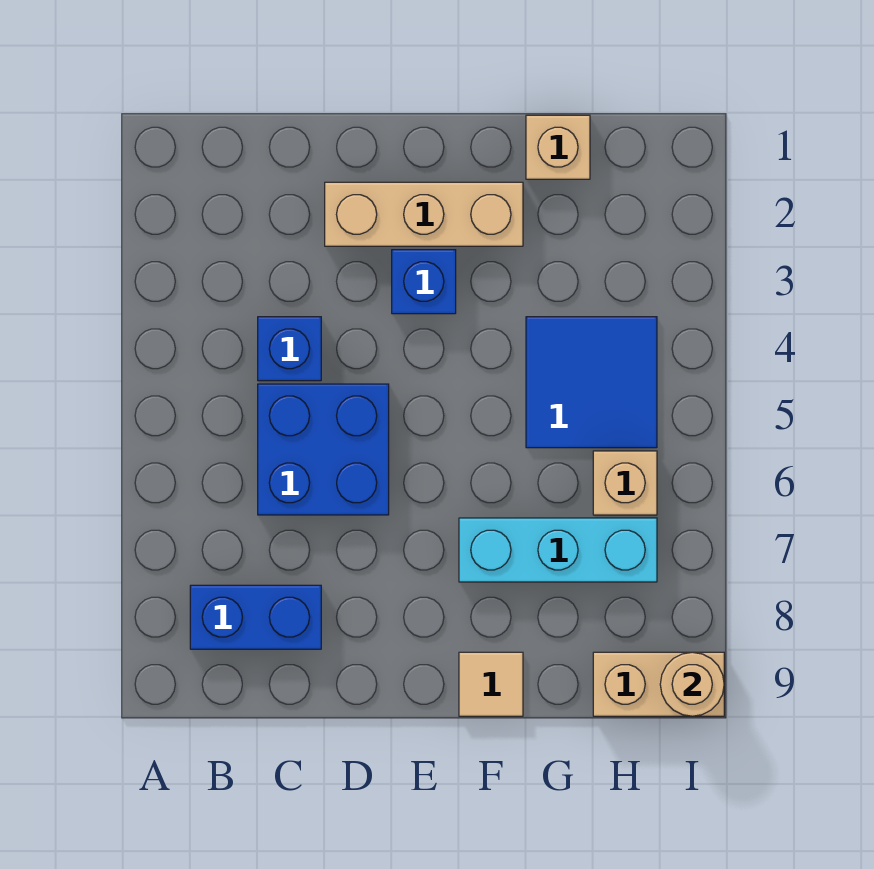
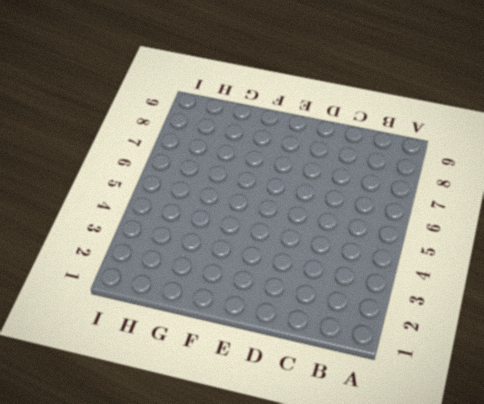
none -> blue 1x2 brick [190,585,321,649]
none -> blue 1x1 brick [258,317,321,381]
none -> blue 2x2 brick [258,384,389,515]

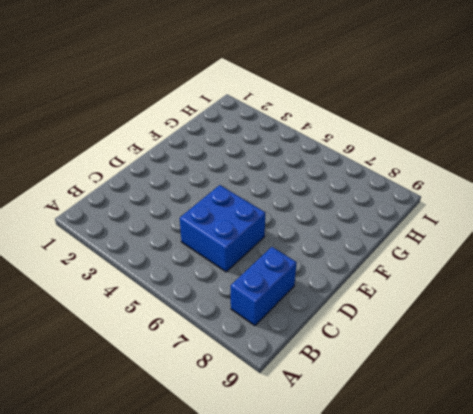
none -> blue 1x1 brick [258,317,321,381]
none -> tan 1x3 brick [325,182,523,246]
none -> blue 1x1 brick [392,250,456,314]

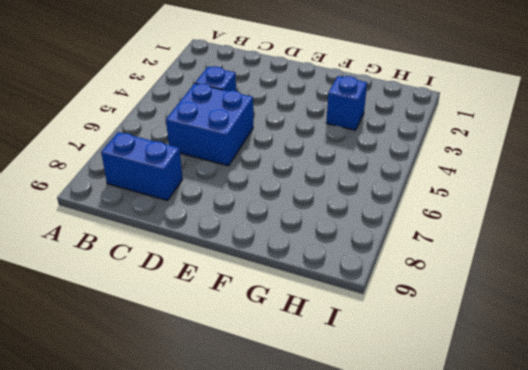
blue 1x1 brick [326,76,367,130] -> blue 1x1 brick moved to [392,250,456,314]
none -> tan 1x3 brick [325,182,523,246]
none -> cyan 1x3 brick [459,518,657,582]
none -> tan 1x1 tile [459,652,523,716]

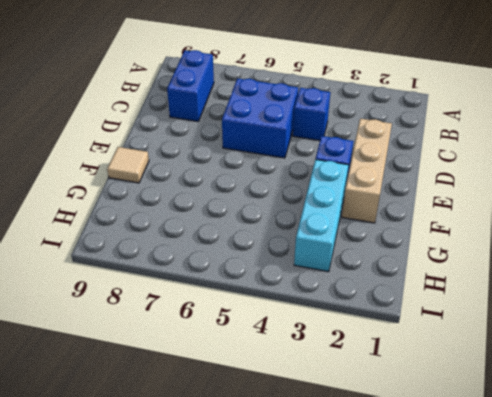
cyan 1x3 brick [294,159,349,272] -> cyan 1x3 brick moved to [459,518,657,582]
none -> tan 1x1 brick [526,115,590,179]
none -> blue 2x2 tile [526,317,657,448]
none -> tan 1x1 brick [593,451,657,515]

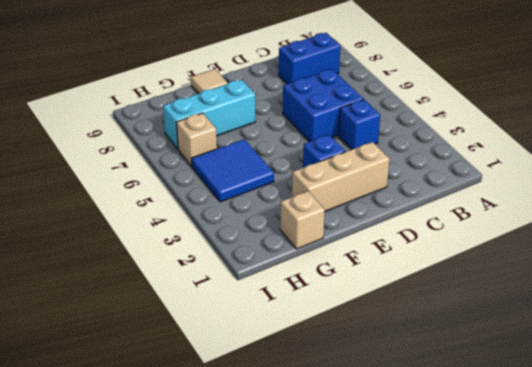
none -> tan 1x2 brick [593,652,724,716]
none -> tan 1x1 round brick [660,652,724,716]

